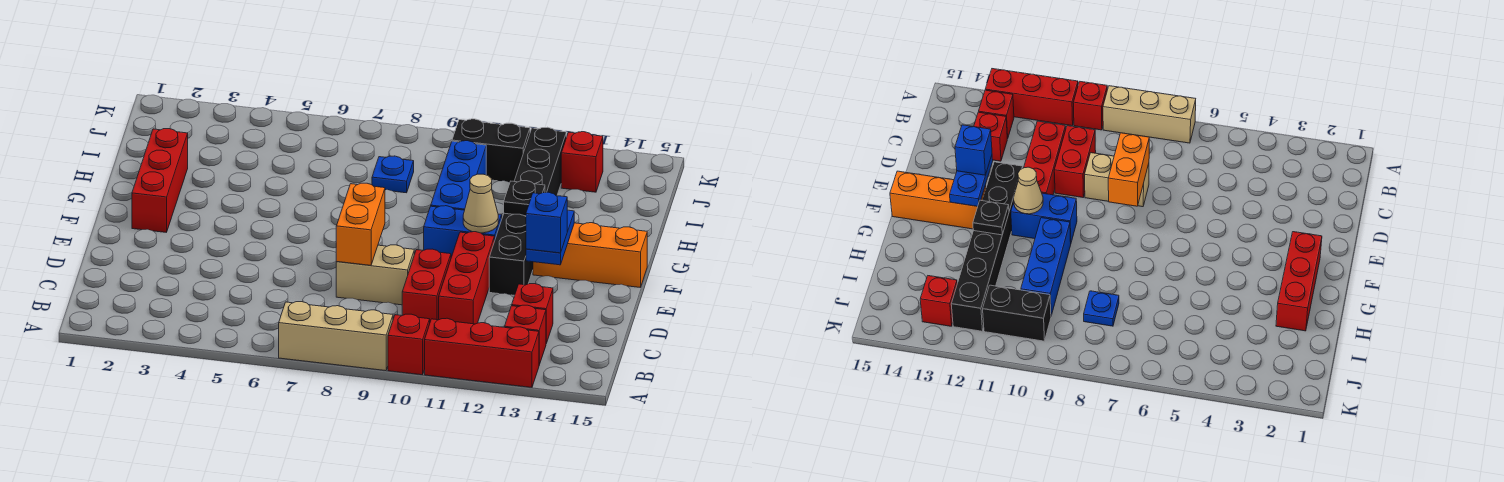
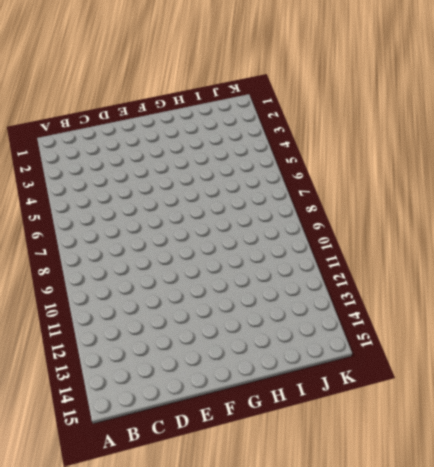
none -> tan 1x3 brick [279,302,393,371]
none -> red 1x1 brick [388,314,430,375]
none -> red 1x3 brick [425,318,539,387]

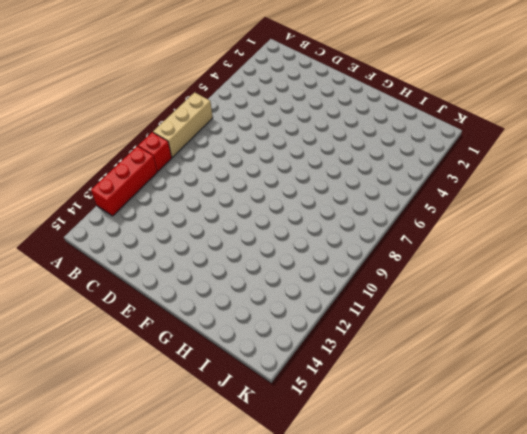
none -> red 1x1 brick [505,305,546,365]
none -> red 1x2 brick [402,249,451,321]
none -> red 1x3 brick [439,232,494,324]

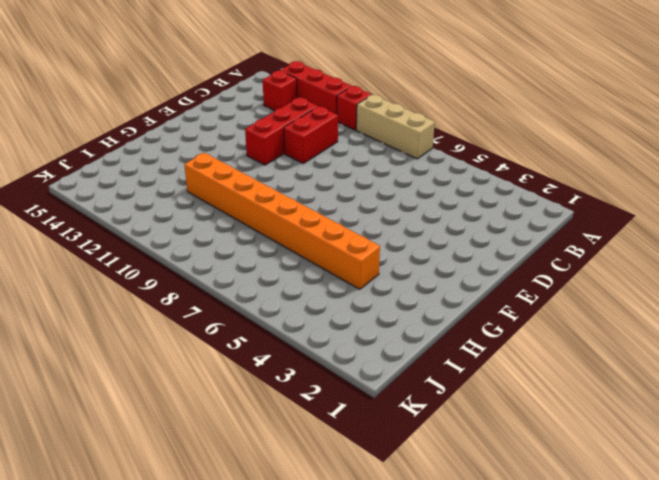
orange 1x8 brick [184,153,380,289] -> blue 1x3 brick [431,141,486,210]
none -> red 1x1 brick [512,284,553,343]
none -> tan 1x2 brick [336,245,414,305]
none -> black 1x6 brick [489,127,566,295]

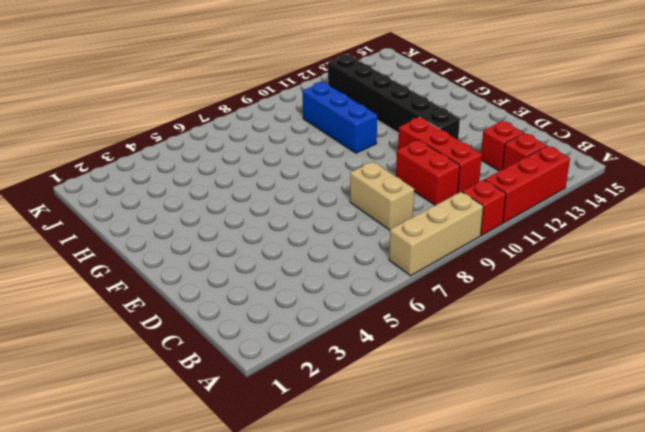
tan 1x2 brick [350,162,414,230] -> tan 1x2 brick turned to [336,245,414,305]
none -> red 1x3 brick [132,129,188,232]
none -> blue 1x2 brick [424,206,502,257]
none -> orange 1x3 brick [533,223,647,287]

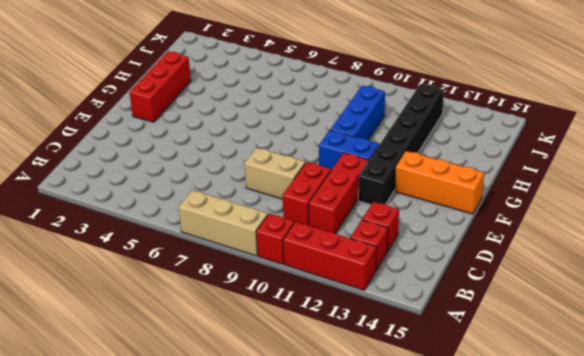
none -> blue 1x1 plate [372,156,414,193]
none -> black 1x2 brick [452,119,530,182]
none -> red 1x1 brick [561,132,603,192]

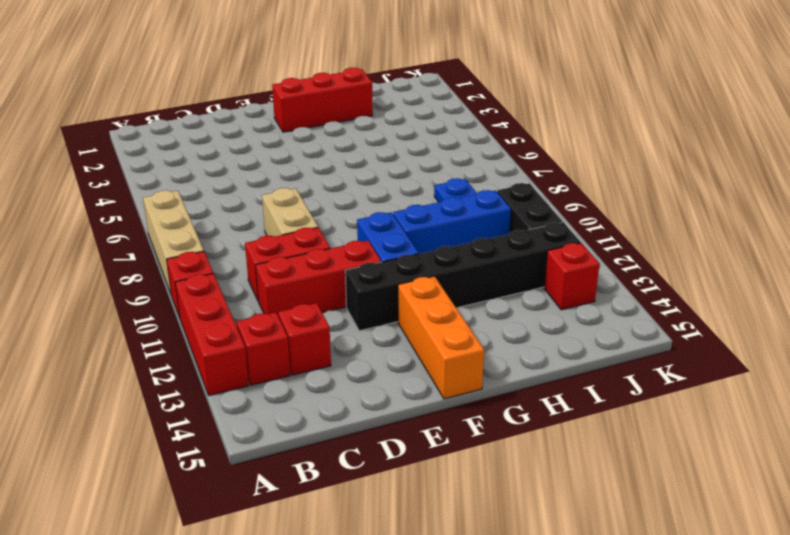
none -> orange 1x2 brick [336,183,385,265]
none -> blue 1x2 plate [526,210,574,265]
none -> tan 1x1 cone [463,174,498,233]

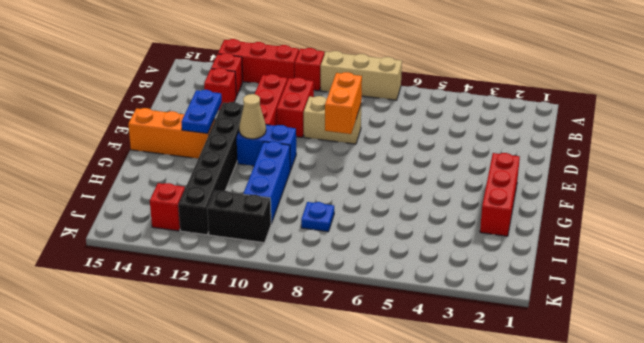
none -> black 1x1 plate [504,181,545,216]
none -> blue 1x1 brick [526,192,567,253]

